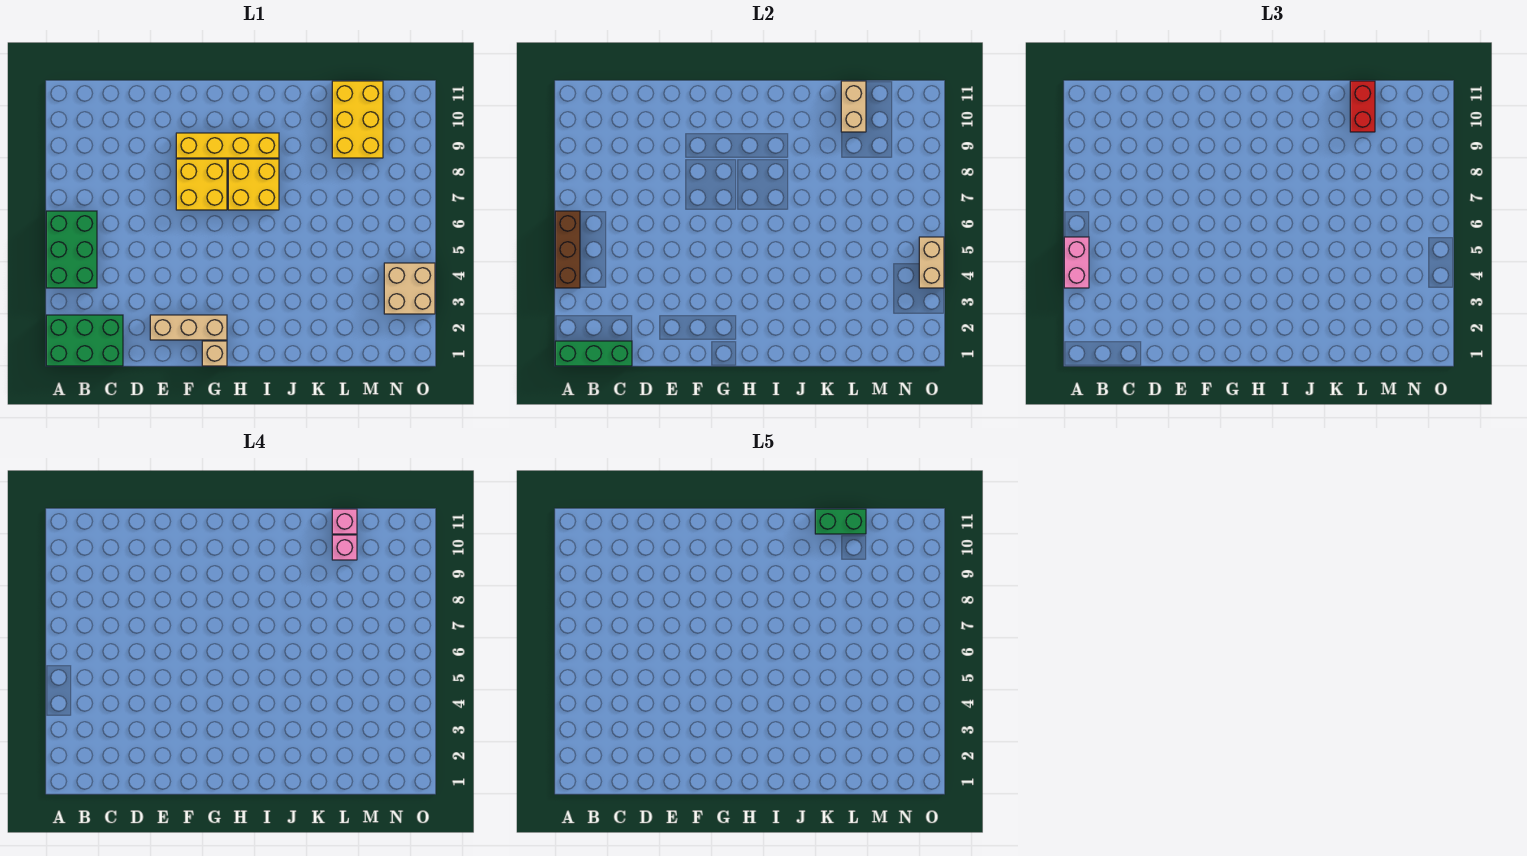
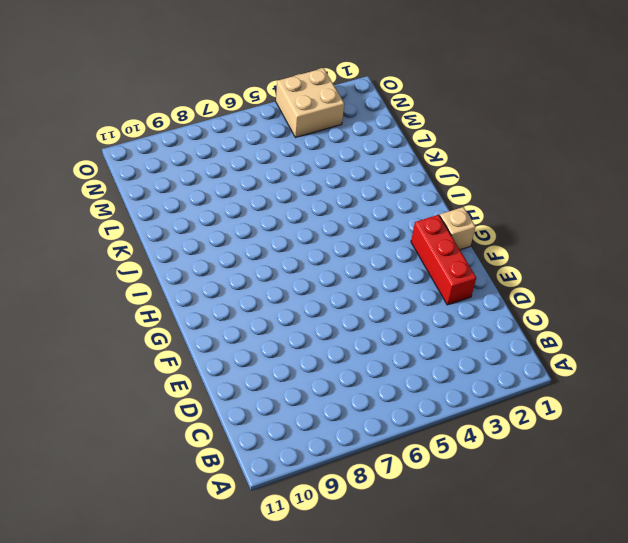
red 1x3 brick [411,215,476,305] -> tan 1x3 brick [150,315,227,340]
none -> green 2x3 brick [46,315,123,366]
none -> green 2x3 brick [46,211,97,288]
none -> yellow 2x2 brick [176,159,227,210]

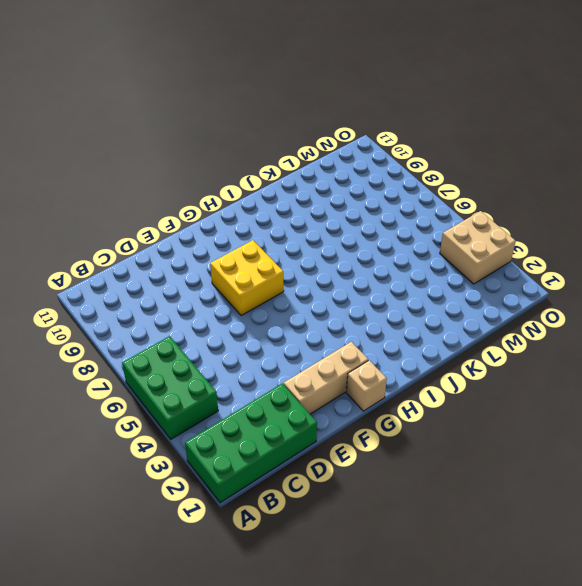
green 2x4 brick [185,383,317,503] -> green 2x3 brick [46,315,123,366]
none -> yellow 1x4 brick [176,133,279,158]
none -> yellow 2x2 brick [228,159,279,210]
none -> yellow 2x3 brick [332,81,383,158]

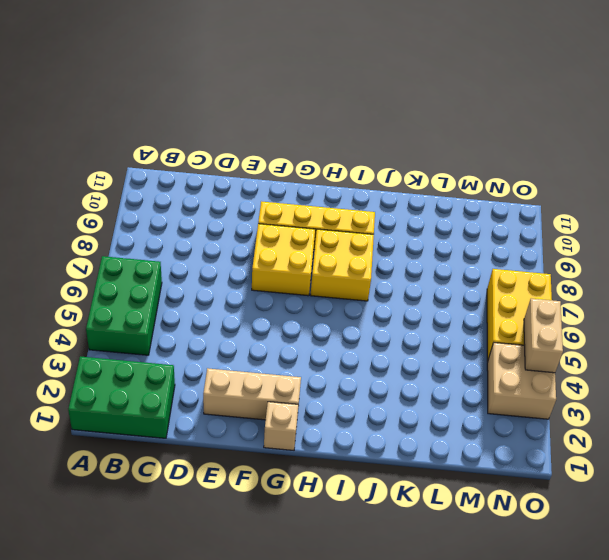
yellow 2x3 brick [487,269,552,361] -> yellow 2x3 brick moved to [332,81,383,158]
none -> green 1x3 brick [555,341,632,366]
none -> brown 1x3 brick [555,211,580,288]
none -> tan 1x2 brick [841,81,866,132]

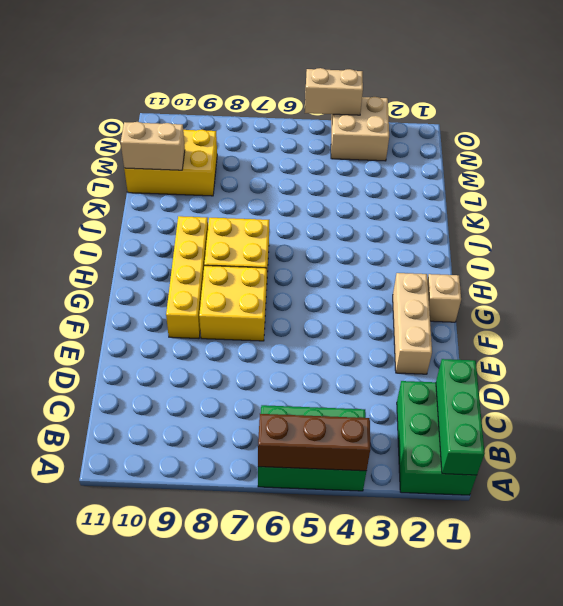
none -> pink 1x2 brick [1064,237,1089,288]
none -> red 1x2 brick [1350,81,1375,132]
none -> pink 1x1 brick [332,535,357,560]

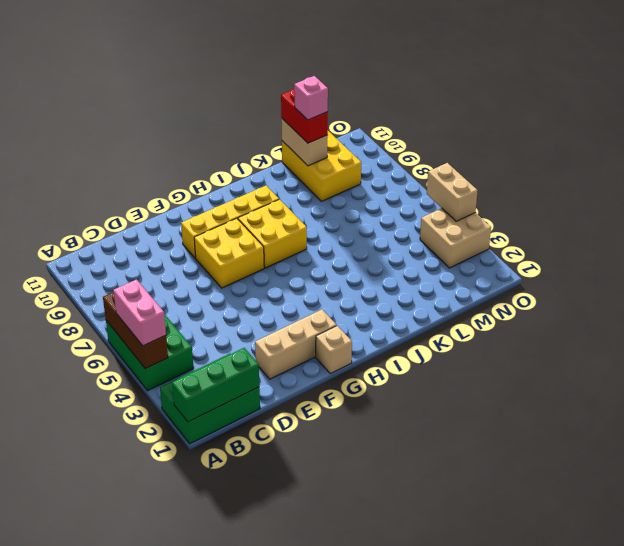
none -> pink 1x1 brick [332,509,357,534]
none -> green 1x2 brick [815,509,866,534]

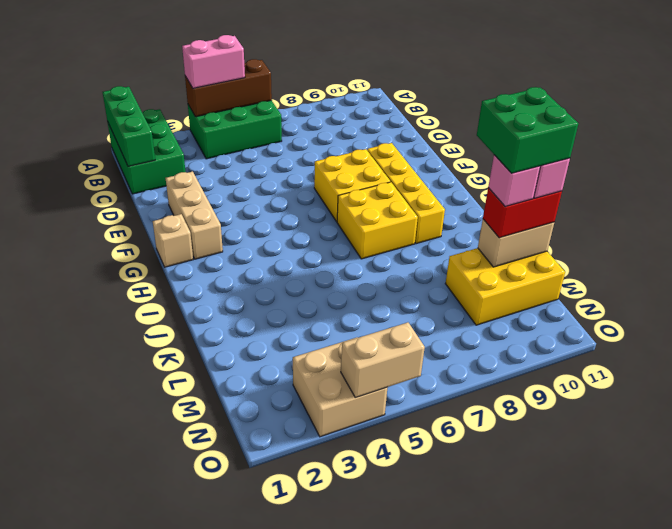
green 2x2 brick [477,87,578,173] -> green 1x2 brick [815,509,866,534]

